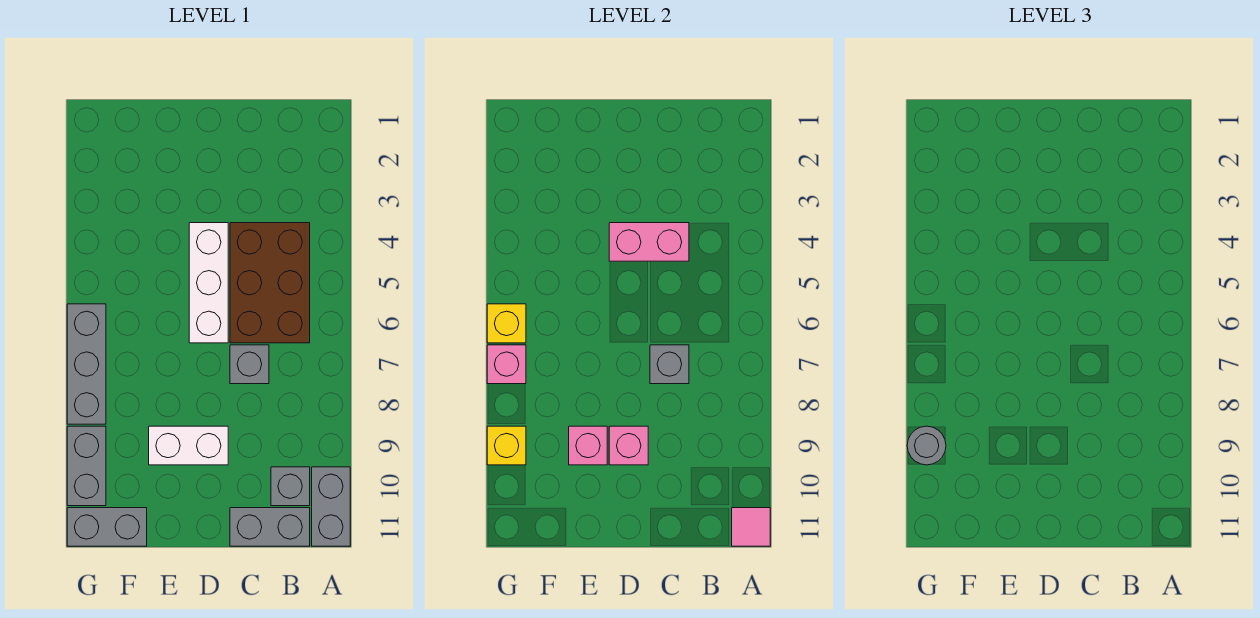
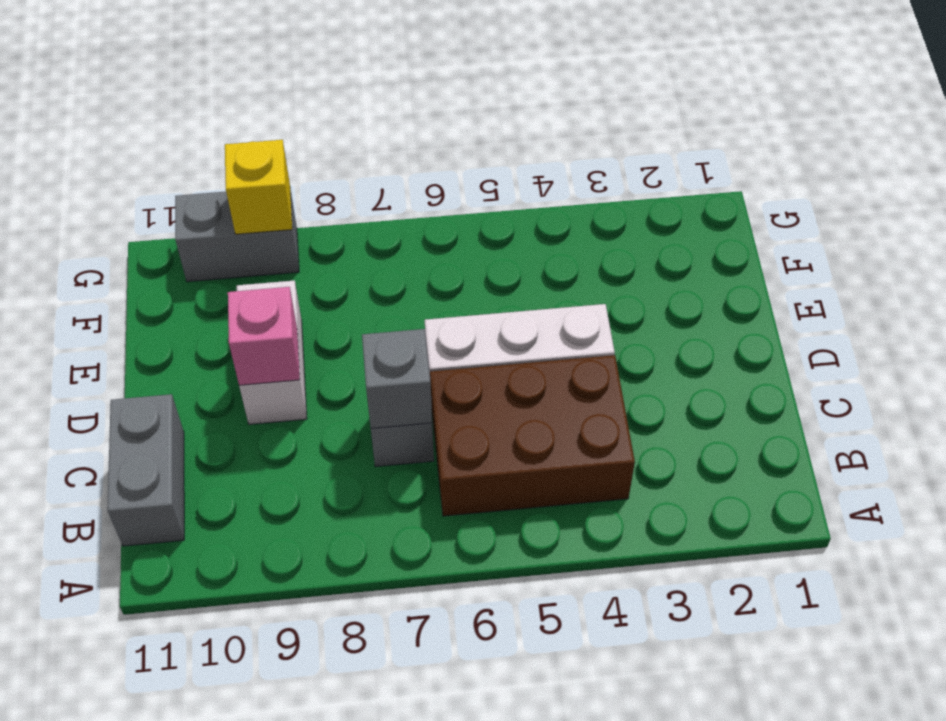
none -> grey 1x2 brick [312,467,350,546]
none -> grey 1x1 brick [271,467,310,506]
none -> grey 1x2 brick [67,508,147,546]

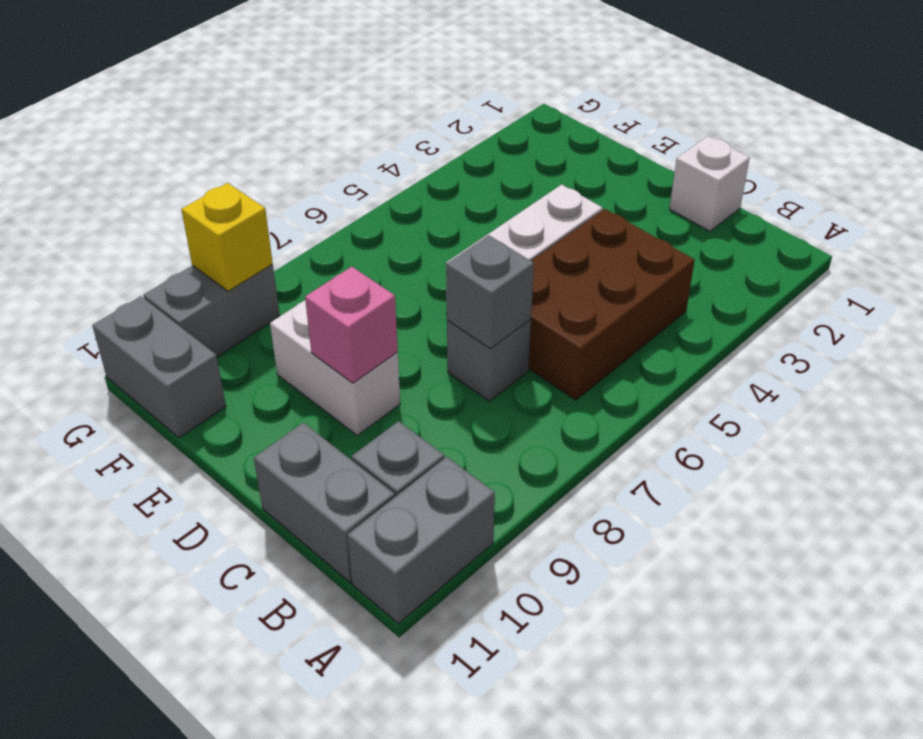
white 1x1 brick [669,136,750,231] -> none
none -> grey 1x3 brick [67,304,106,424]
none -> pink 1x1 tile [732,508,770,546]
none -> pink 1x2 brick [609,223,689,261]

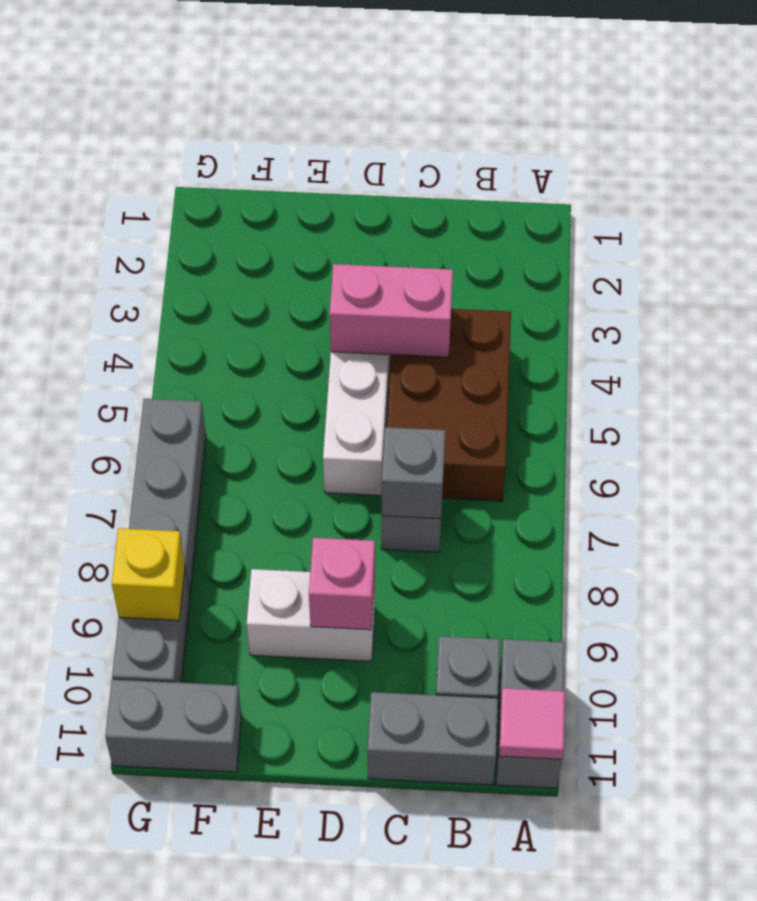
none -> pink 1x1 brick [569,426,607,465]
none -> yellow 1x1 brick [487,304,526,343]
none -> pink 1x1 brick [487,345,526,384]

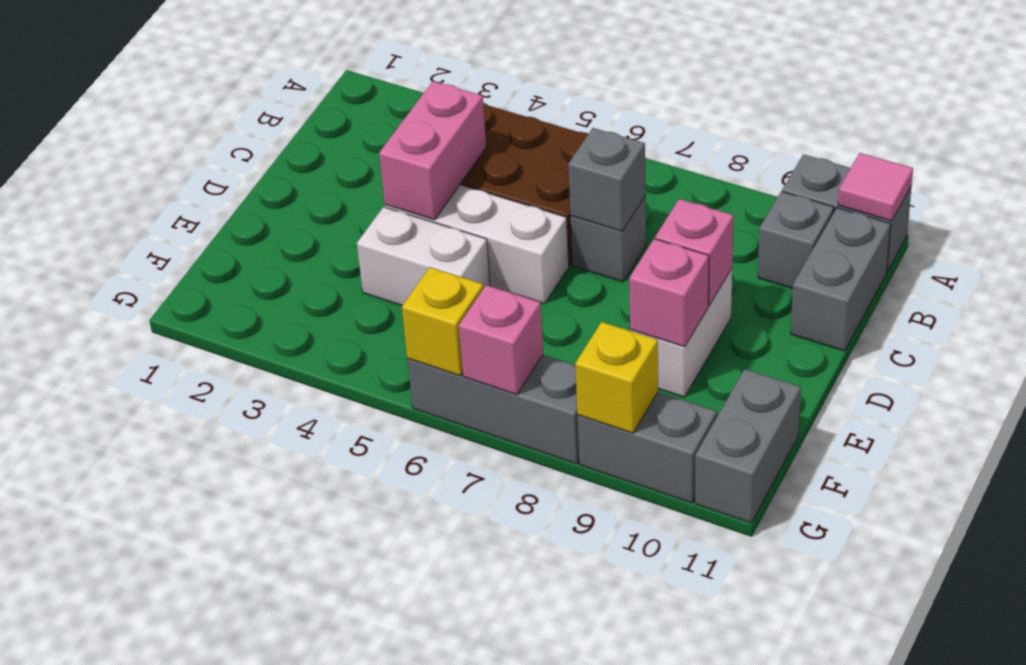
white 1x2 brick [357,207,490,305] -> none
none -> grey 1x1 round brick [907,426,946,465]

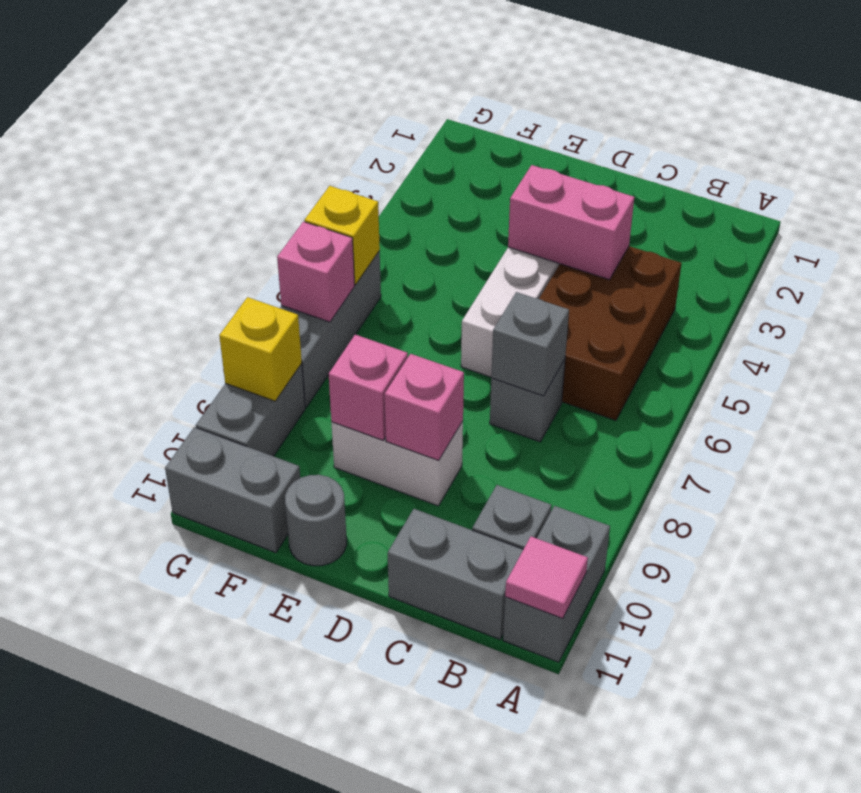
grey 1x1 round brick [285,475,347,566] -> grey 1x1 round brick moved to [907,426,946,465]

